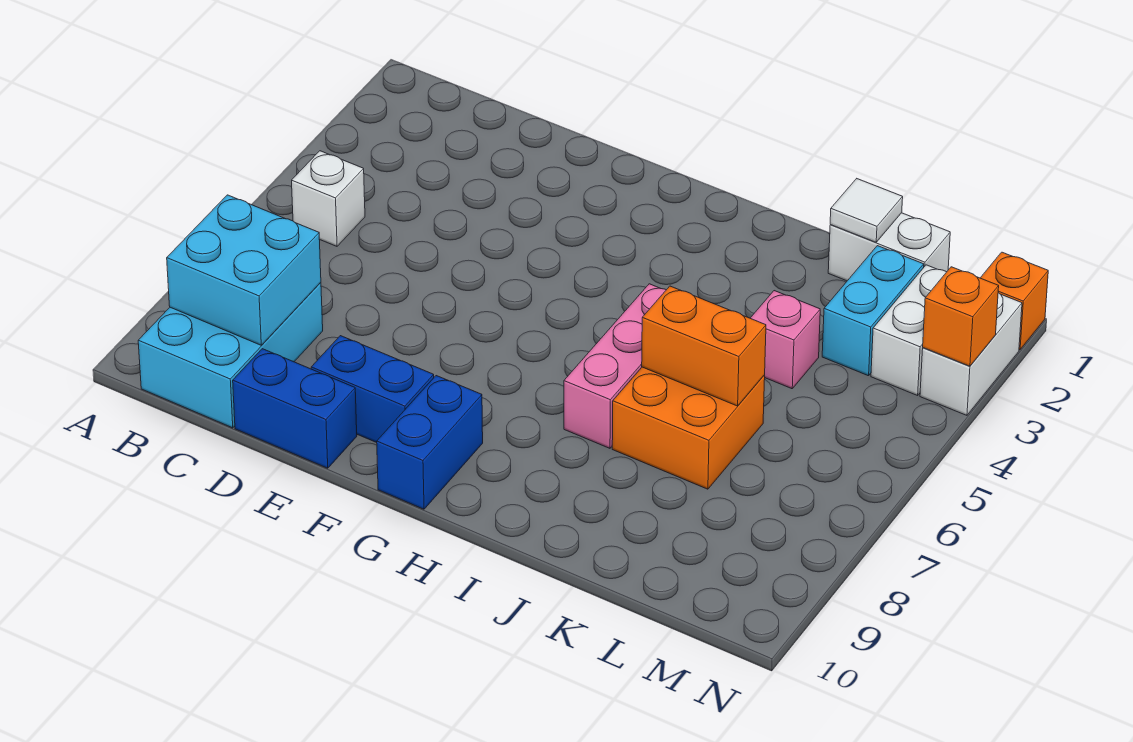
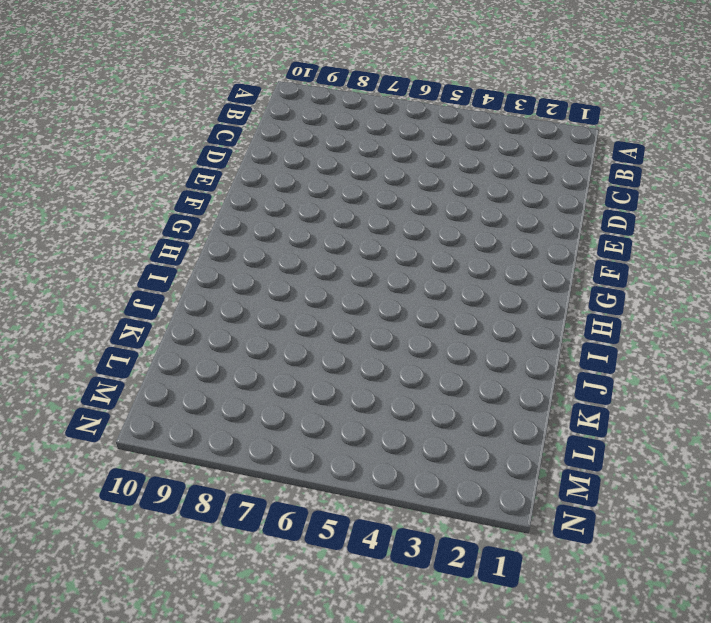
none -> white 1x1 brick [292,151,365,246]
none -> cyan 2x3 brick [138,282,323,428]
none -> blue 1x2 brick [233,349,357,468]

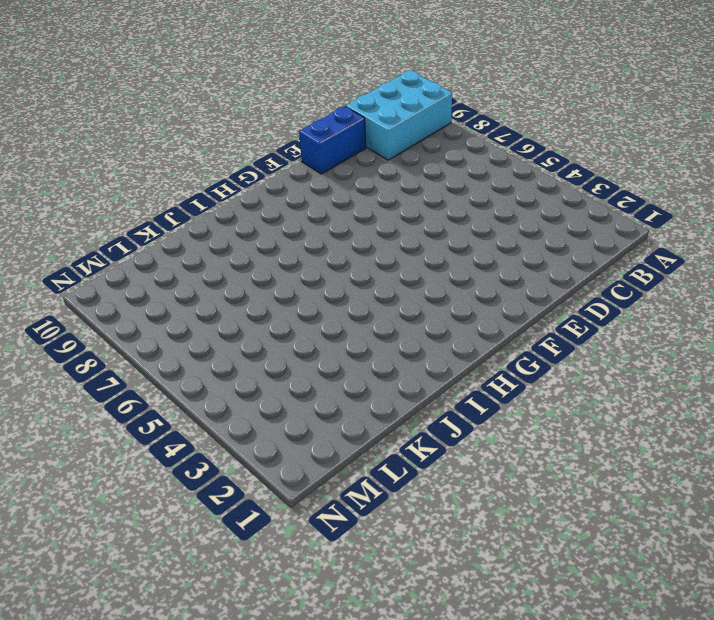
cyan 2x3 brick [346,70,452,160] -> cyan 2x3 brick turned to [138,282,323,428]
none -> white 1x1 brick [292,151,365,246]
none -> blue 1x2 brick [311,336,434,443]
none -> blue 1x2 brick [377,376,483,509]

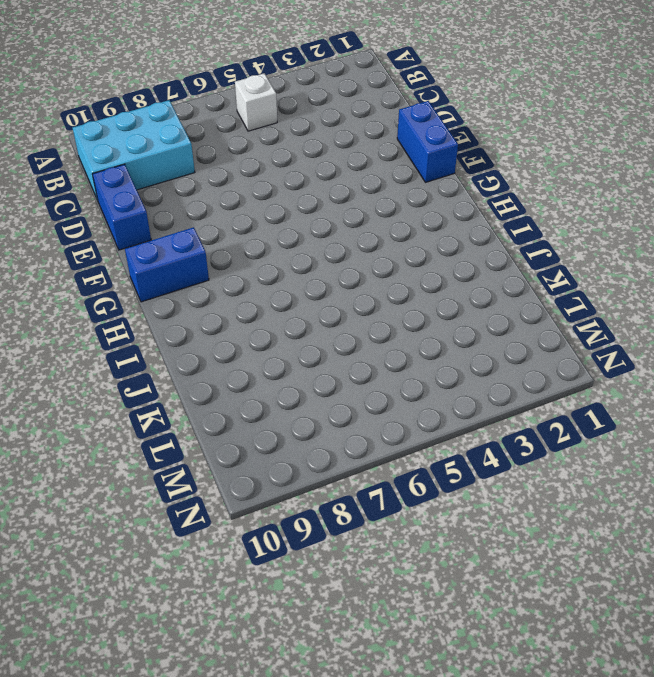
blue 1x2 brick [397,101,458,182] -> blue 1x2 brick moved to [311,336,434,443]
none -> pink 1x3 brick [564,284,666,448]
none -> orange 2x2 brick [612,367,765,489]
none -> white 1x2 brick [828,213,950,281]

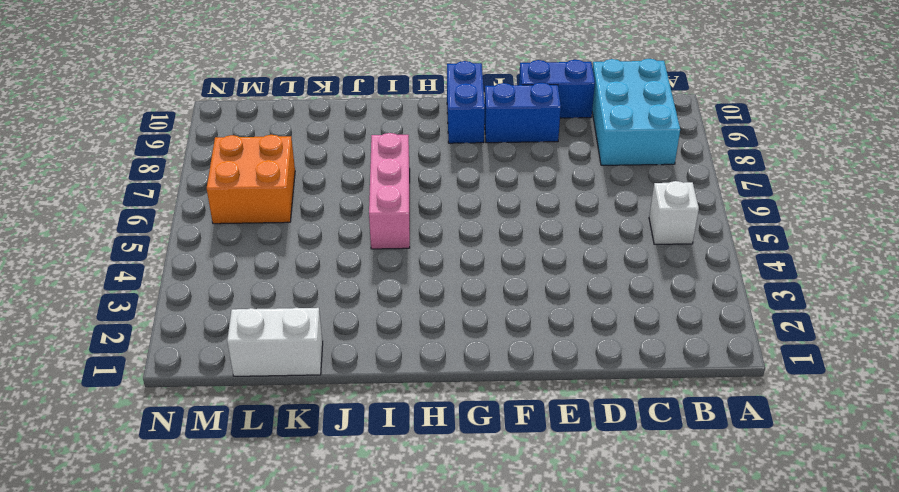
orange 2x2 brick [207,135,295,224] -> orange 2x2 brick moved to [612,367,765,489]
none -> pink 1x1 brick [750,291,820,389]
none -> cyan 1x2 brick [822,246,924,376]
none -> white 1x2 brick [871,265,946,395]

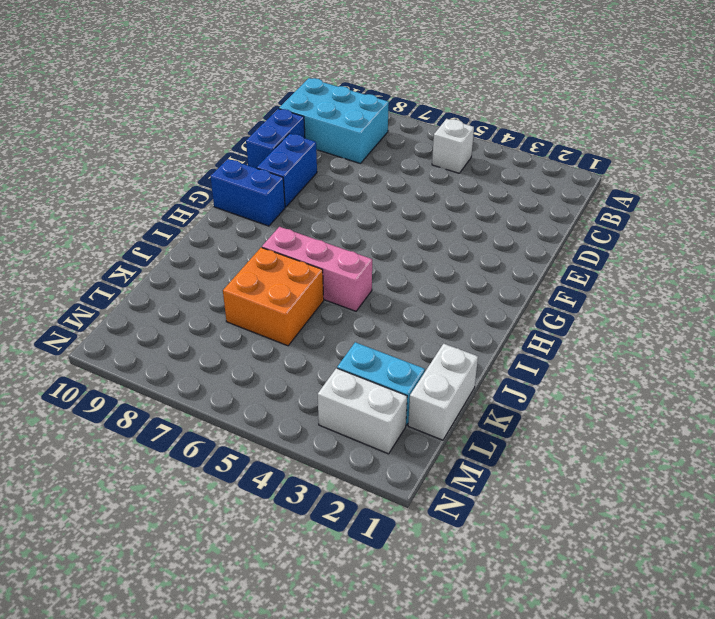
none -> pink 1x1 brick [750,291,820,389]
none -> orange 1x1 brick [981,252,1048,350]
none -> white 1x2 brick [920,293,1022,415]

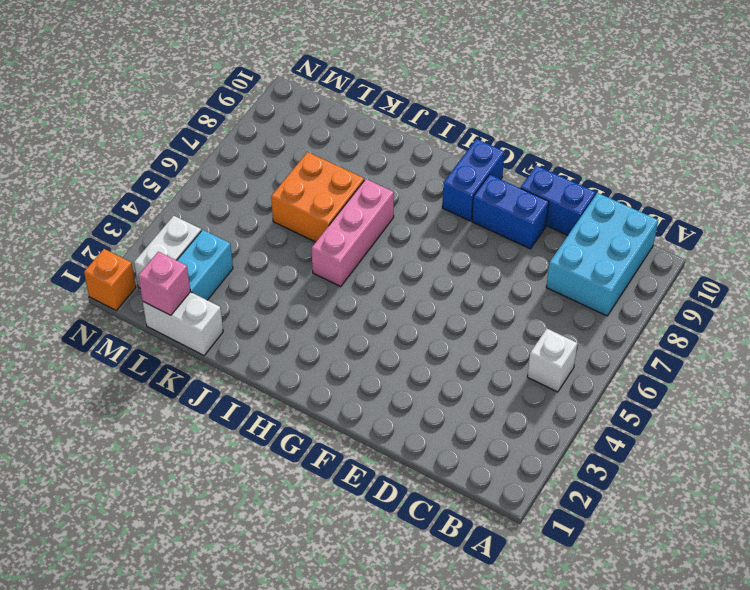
pink 1x1 brick [138,252,190,315] -> pink 1x1 brick moved to [750,291,820,389]
none -> white 1x2 brick [920,293,1022,415]
none -> cyan 2x2 brick [167,195,321,345]
none -> orange 1x2 brick [642,286,766,406]

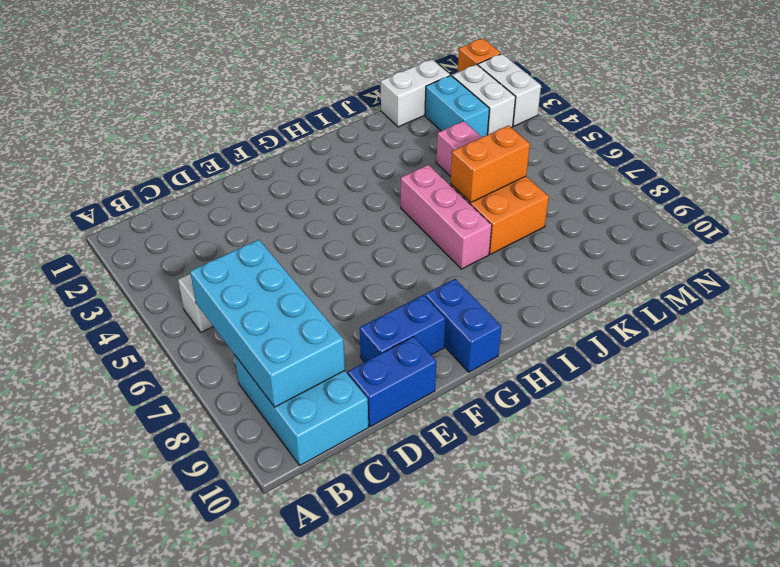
cyan 2x4 brick [190,240,345,407] -> cyan 2x2 brick [167,195,321,345]
none -> white 1x1 tile [830,179,903,242]
none -> orange 1x1 brick [923,267,999,366]

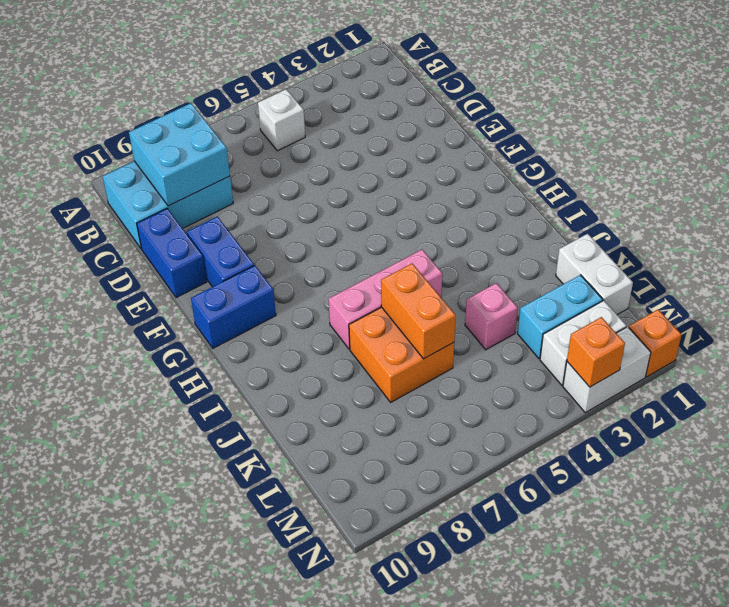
none -> white 1x1 tile [830,179,903,242]

